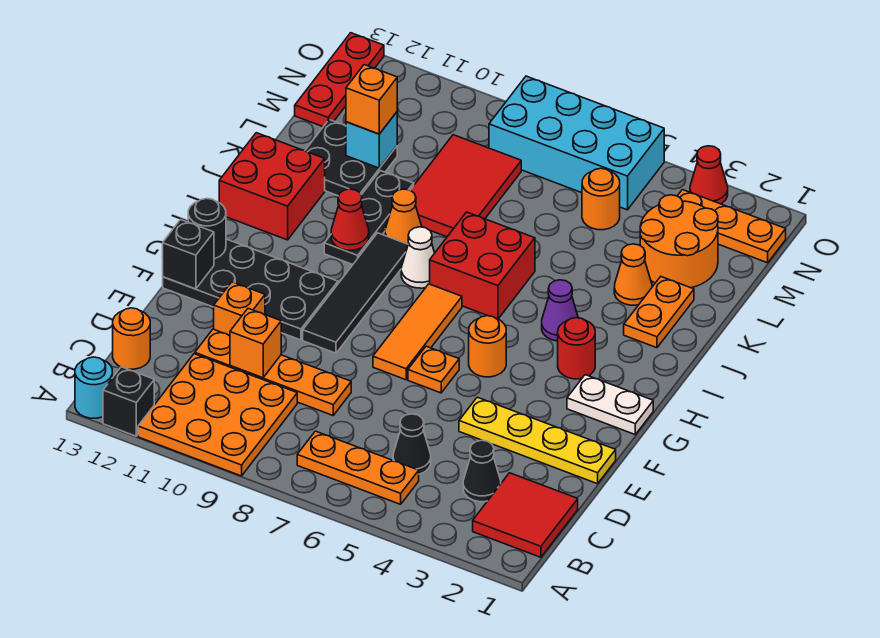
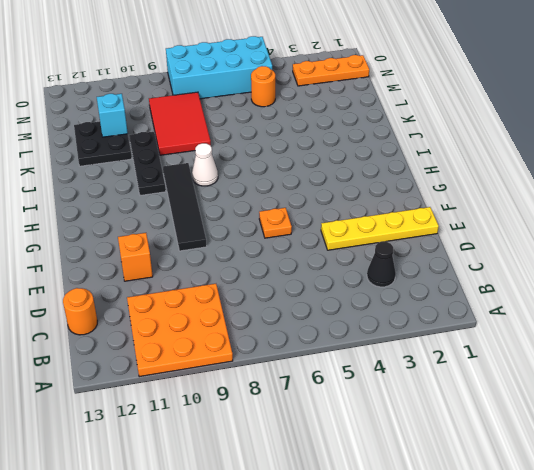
none -> black 1x1 brick [103,367,154,436]
none -> cyan 1x1 round brick [75,357,112,418]
none -> red 2x2 tile [473,473,578,557]
none -> orange 1x3 plate [297,431,419,504]

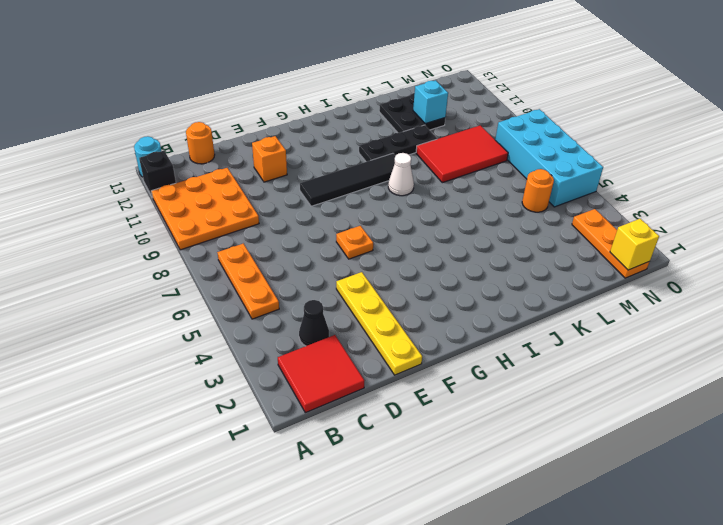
yellow 1x1 brick [610,219,659,270] -> none
none -> black 1x1 cone [393,414,431,474]
none -> orange 1x4 plate [195,329,351,415]
none -> orange 1x3 tile [373,284,462,380]
none -> black 2x4 plate [163,239,338,340]

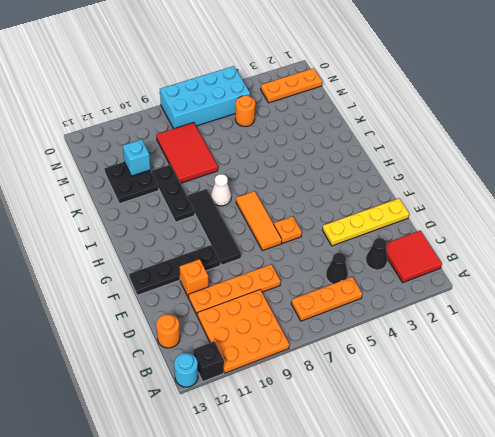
black 1x4 plate [129,245,221,295] -> black 2x4 plate [163,239,338,340]
none -> white 1x2 plate [567,375,653,434]
none -> orange 1x1 round brick [469,316,506,377]
none -> red 1x1 round brick [558,318,595,379]
none -> purple 1x1 cone [542,280,578,341]

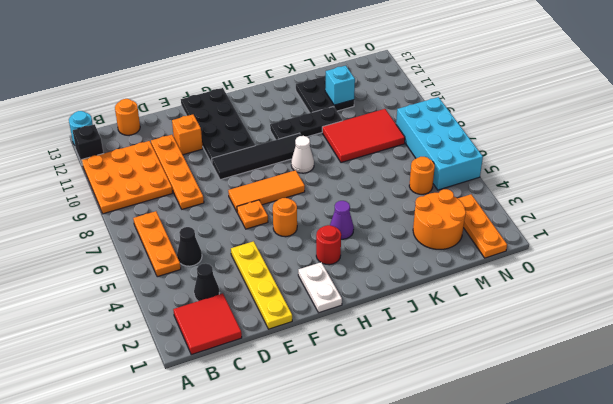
none -> red 2x2 brick [430,212,535,319]
none -> red 2x2 brick [219,133,325,240]
none -> orange 1x2 plate [624,277,694,348]
none -> orange 1x1 cone [385,189,422,244]

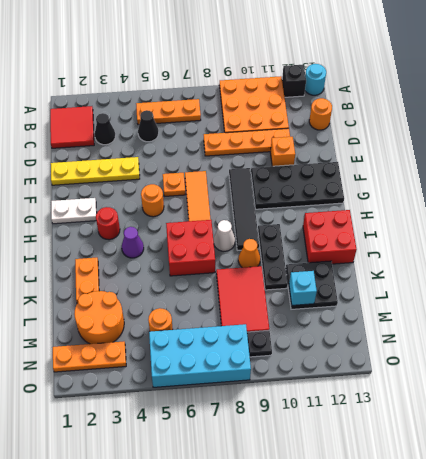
black 1x1 plate [247,330,272,357] -> none
none -> orange 1x1 cone [614,244,652,305]
none -> red 1x3 plate [295,33,384,127]
none -> red 1x1 cone [690,146,728,204]
none -> orange 1x1 brick [230,308,281,378]

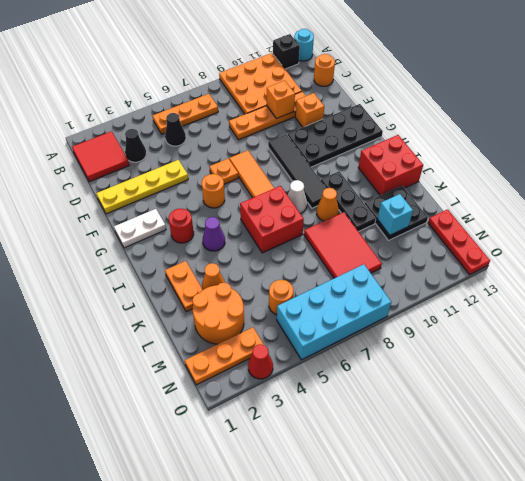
none -> black 1x1 brick [163,220,214,289]
none -> black 1x1 round brick [188,198,226,259]
none -> red 1x1 cone [331,189,369,250]
none -> orange 1x1 brick [346,65,397,134]

